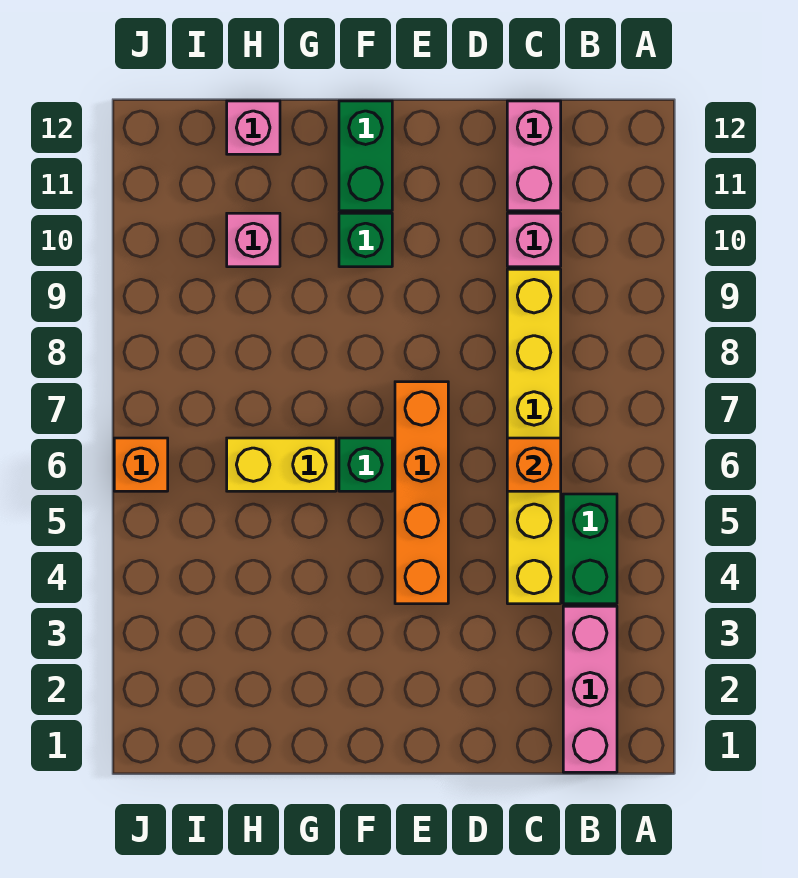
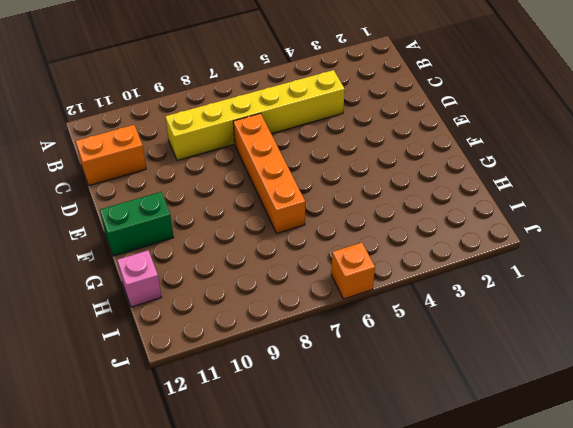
orange 1x2 brick [76,125,146,185] -> pink 1x2 brick [507,101,561,211]
orange 1x4 brick [233,113,305,233] -> orange 1x4 brick turned to [395,382,448,604]
none -> pink 1x3 brick [563,606,617,772]
none -> green 1x2 brick [563,494,617,604]
none -> pink 1x1 brick [507,213,561,267]

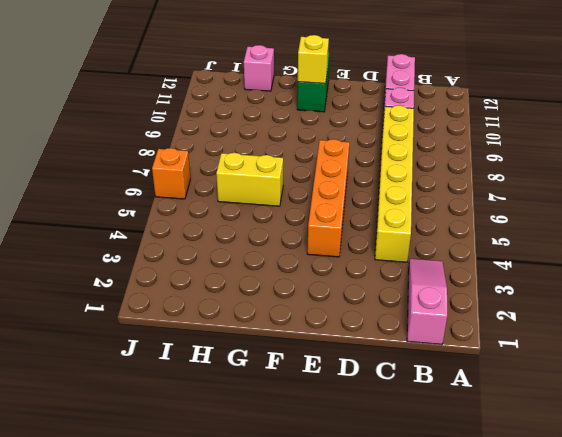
pink 1x3 slope [407,259,447,344] -> pink 1x3 brick [563,606,617,772]
yellow 1x1 brick [298,35,329,84] -> none
none -> green 1x2 brick [563,494,617,604]
none -> green 1x1 brick [339,438,392,491]
none -> green 1x1 brick [339,213,392,267]

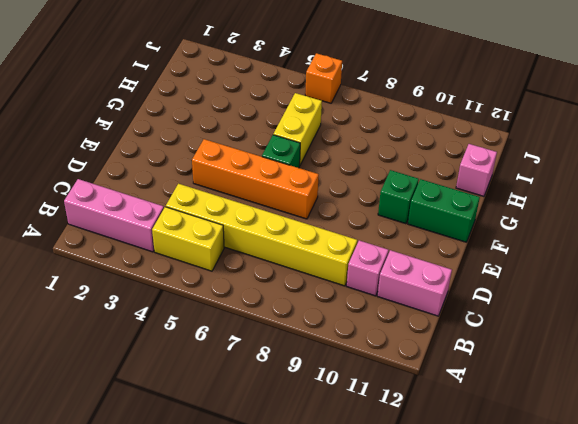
yellow 1x2 brick [152,207,224,271] -> green 1x2 brick [563,494,617,604]
none -> pink 1x1 brick [227,213,280,267]
none -> orange 1x1 brick [507,438,561,491]

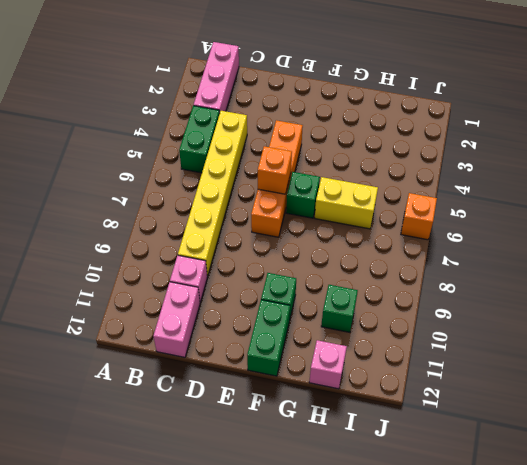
orange 1x1 brick [258,146,292,194] -> orange 1x1 brick moved to [507,438,561,491]
green 1x1 brick [321,285,358,332] -> pink 1x1 brick [227,213,280,267]

